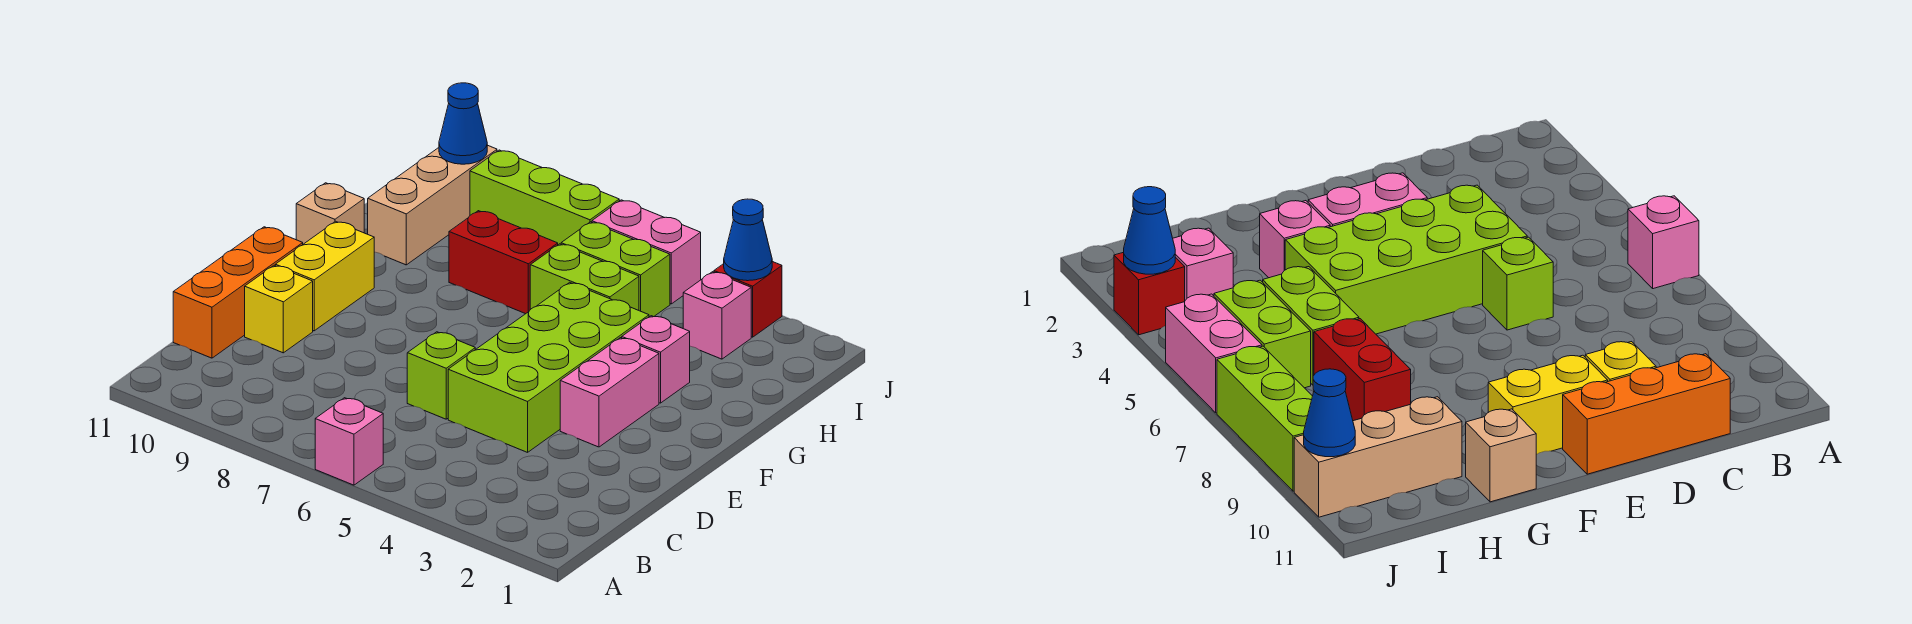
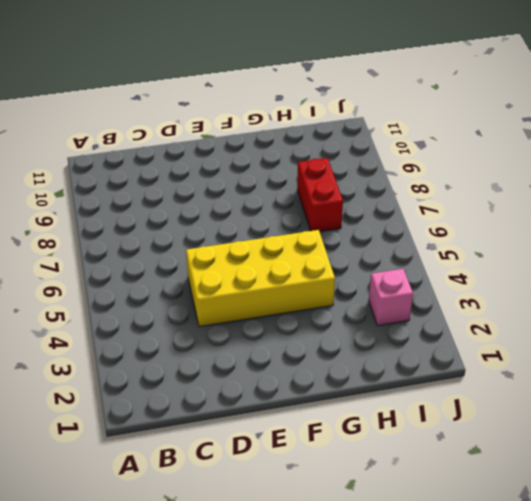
yellow 2x4 brick [186,230,335,327] -> lime 2x4 brick [448,282,649,452]
none -> pink 1x1 brick [315,398,383,485]
none -> orange 1x3 brick [173,227,303,358]
none -> lime 1x1 brick [407,332,475,419]

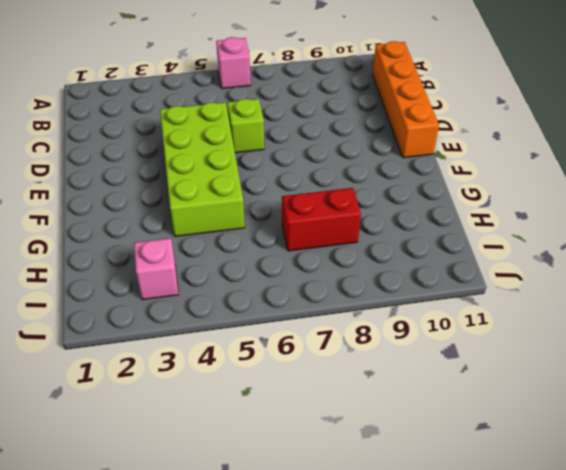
orange 1x4 brick [373,41,439,158] -> orange 1x3 brick [173,227,303,358]
none -> yellow 1x1 brick [245,265,313,353]
none -> pink 1x2 brick [560,338,659,447]
none -> yellow 1x2 brick [275,221,374,331]

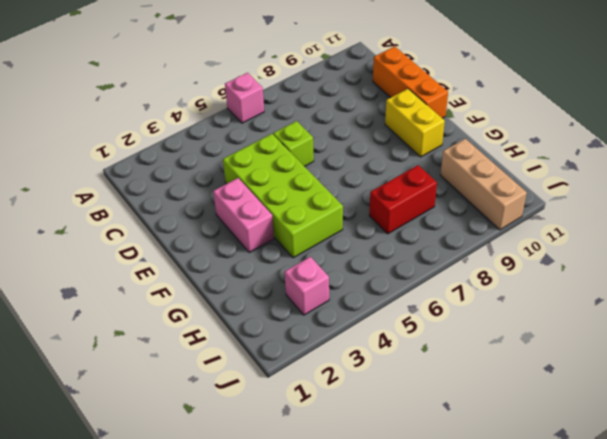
none -> yellow 1x1 brick [245,265,313,353]
none -> pink 1x1 brick [622,316,690,403]
none -> tan 1x1 brick [296,183,364,244]

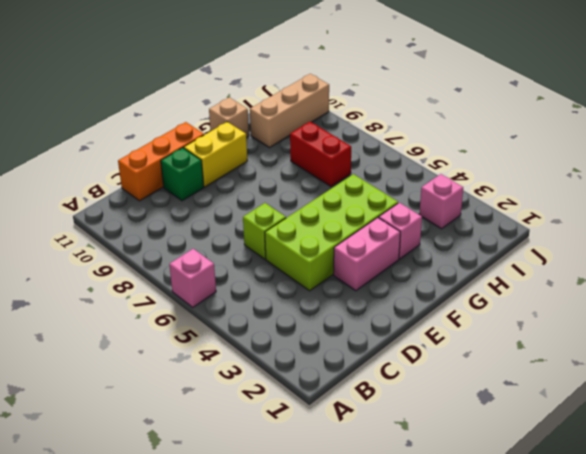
green 1x1 brick [161,148,204,201] -> yellow 1x1 brick [245,265,313,353]
none -> lime 1x2 brick [530,244,639,310]
none -> lime 1x2 brick [561,222,670,317]
none -> red 1x1 brick [714,262,782,337]

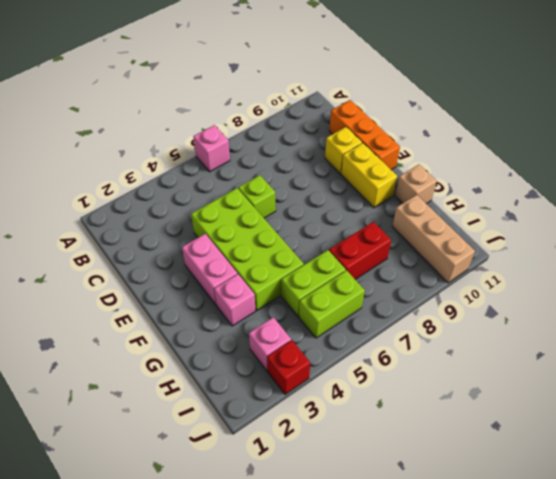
none -> pink 1x2 brick [592,200,701,304]
none -> lime 1x3 brick [470,150,619,245]
none -> blue 1x1 cone [724,199,772,281]

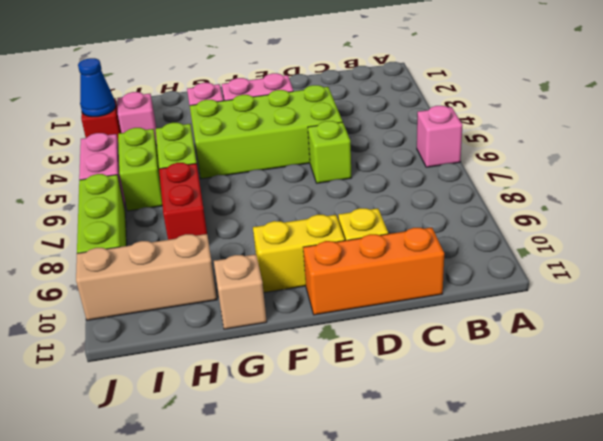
none -> blue 1x1 cone [439,83,487,164]

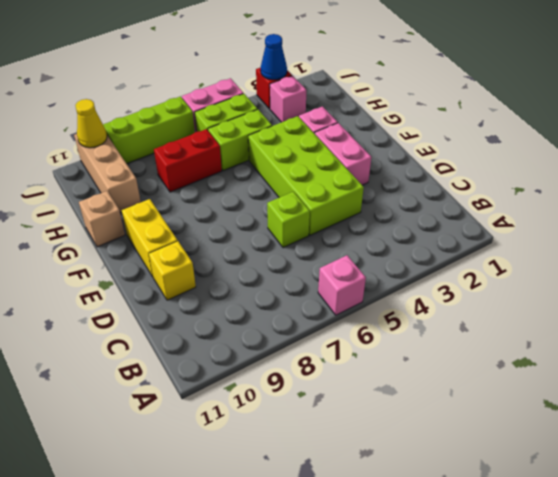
yellow 1x1 cone [75,99,107,148] -> blue 1x1 cone [439,83,487,164]
none -> orange 1x3 brick [173,227,303,358]

